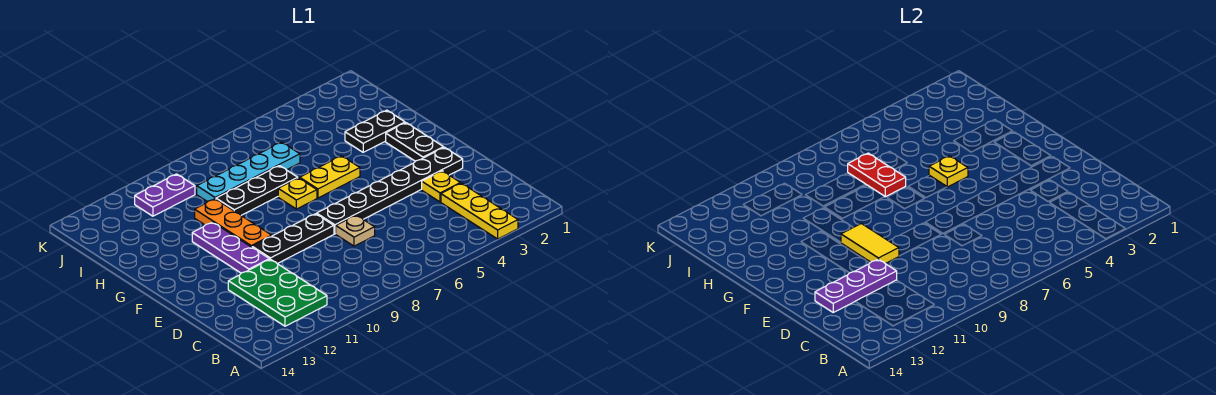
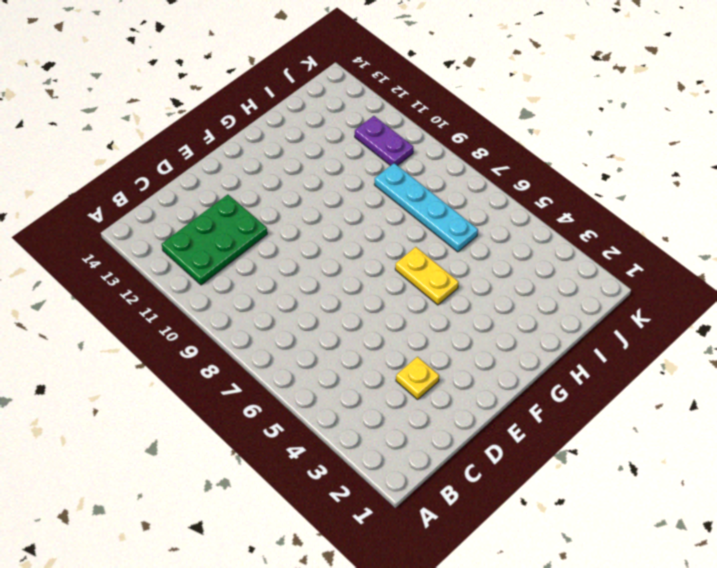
none -> yellow 1x3 plate [441,183,518,239]
none -> tan 1x1 plate [336,215,375,246]
none -> black 1x6 plate [317,147,463,234]

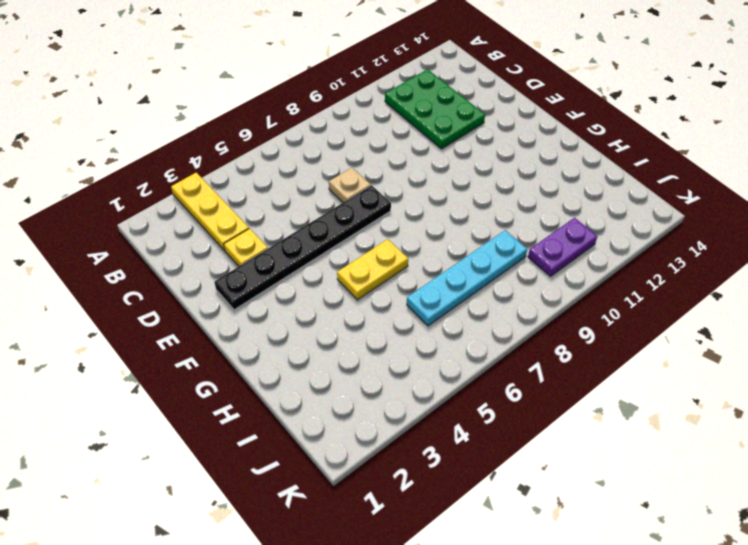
none -> black 1x3 plate [252,214,334,264]
none -> purple 1x3 plate [192,222,269,273]
none -> black 1x2 plate [386,123,444,161]

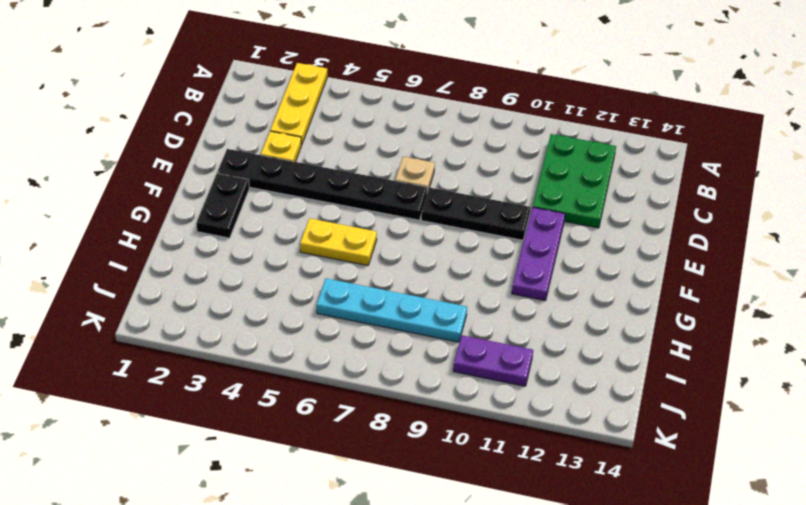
none -> orange 1x3 plate [195,199,272,247]
none -> yellow 1x1 plate [278,178,317,209]
none -> black 1x2 plate [345,110,405,152]

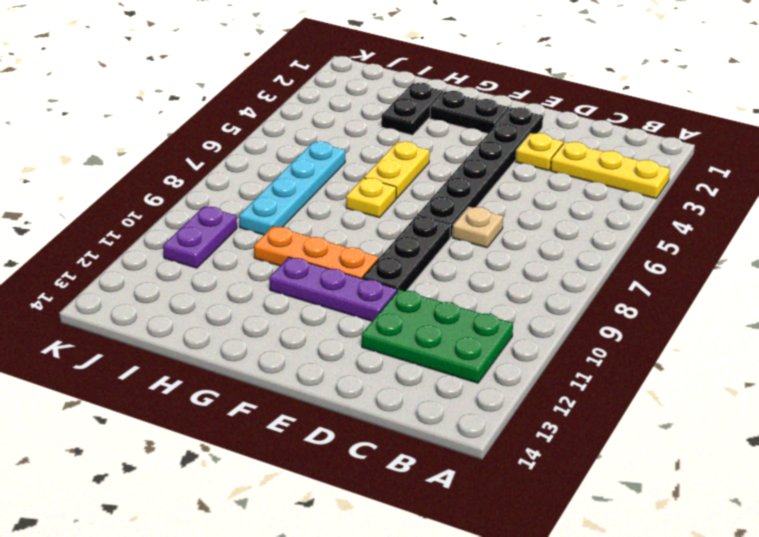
none -> black 1x3 plate [216,166,298,215]
none -> purple 1x3 plate [815,259,897,312]
none -> yellow 1x2 tile [841,224,899,264]

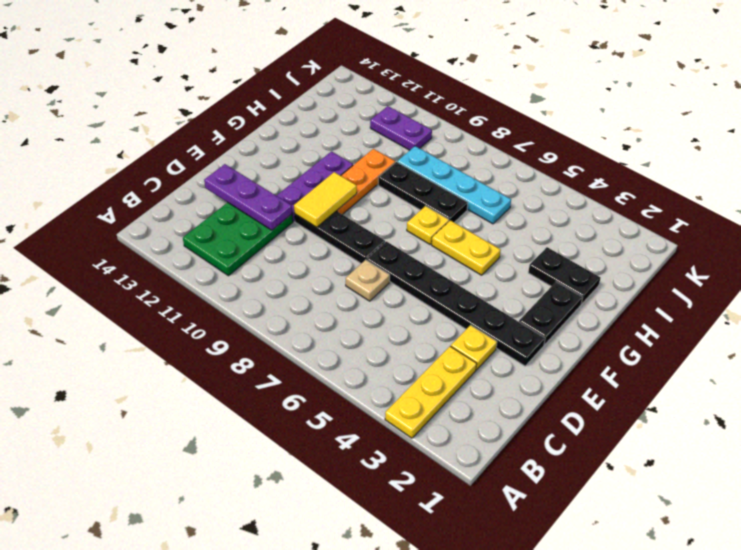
none -> yellow 1x1 plate [929,156,968,187]
none -> red 1x2 plate [848,153,906,197]

